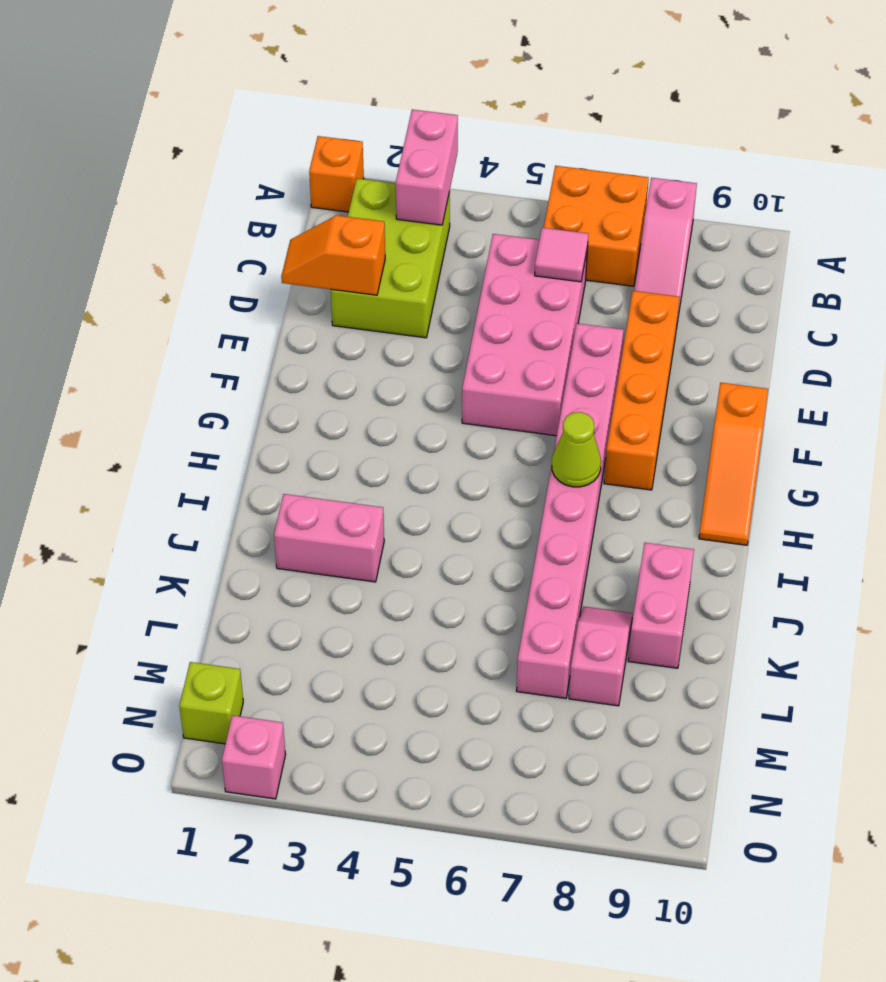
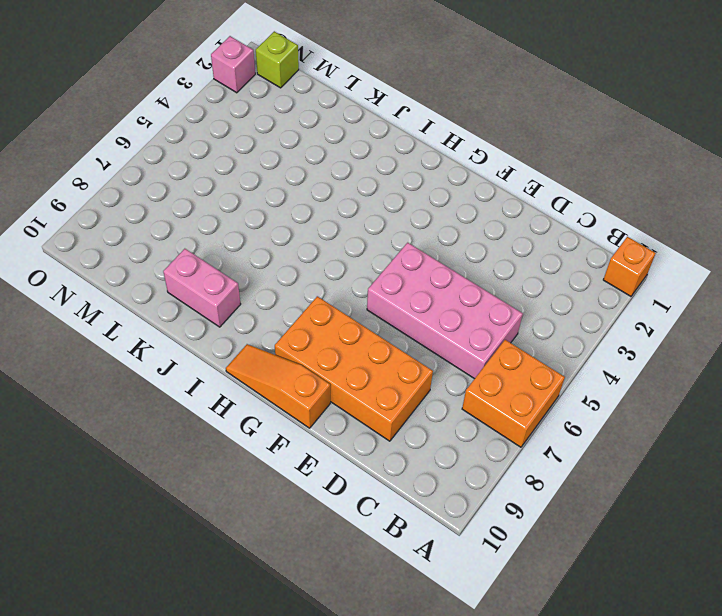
orange 2x4 brick [275,296,433,441] -> orange 1x4 brick [604,291,679,490]
none -> pink 1x3 slope [634,178,697,323]
none -> lime 2x3 brick [331,179,450,338]
none -> pink 1x8 brick [516,323,624,698]

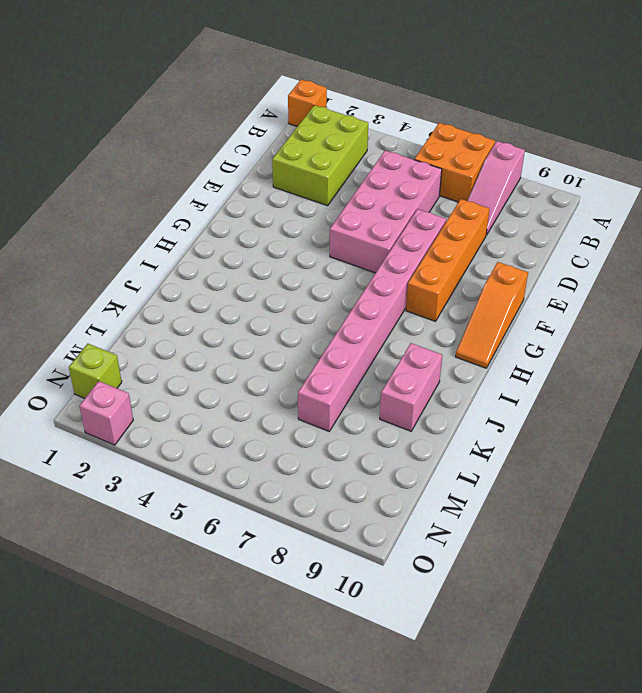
none -> pink 1x2 brick [274,494,384,582]
none -> pink 1x2 slope [569,607,633,706]
none -> pink 1x2 brick [396,110,458,225]

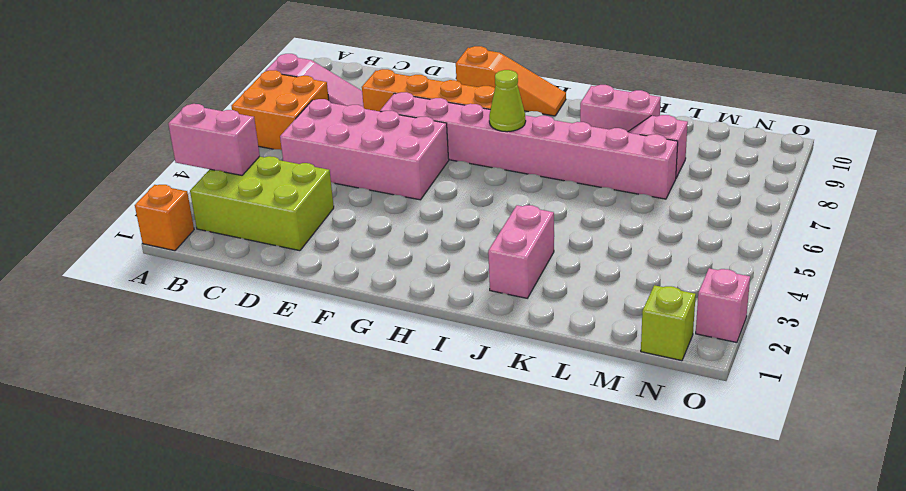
none -> pink 1x1 tile [535,228,588,282]
none -> orange 1x2 slope [281,215,385,295]

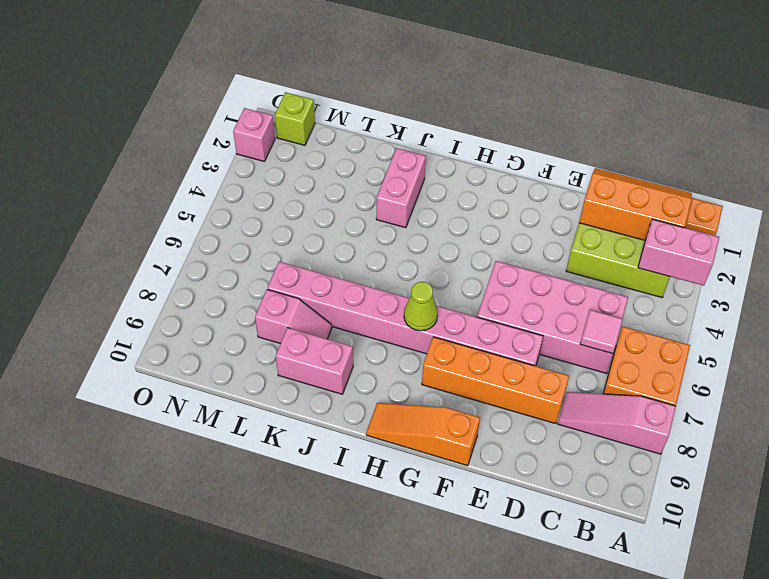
orange 2x3 slope [579,168,692,240] -> orange 1x2 slope [281,215,385,295]

